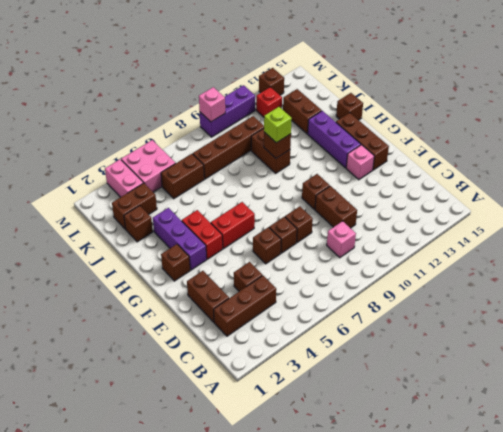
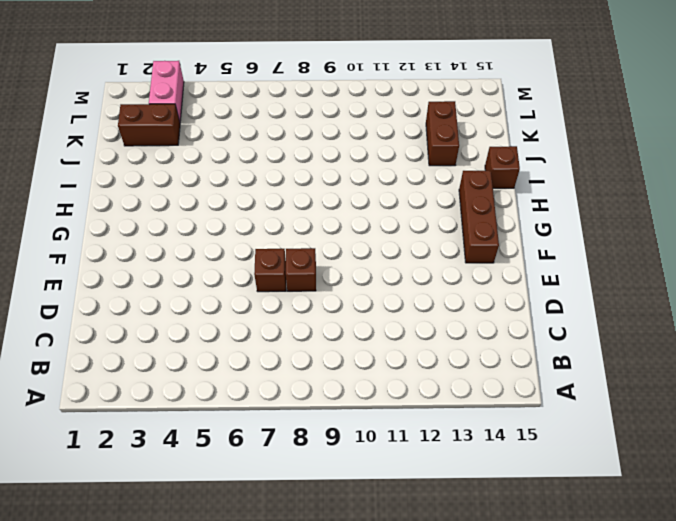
none -> brown 1x3 brick [214,276,276,336]
none -> pink 1x1 brick [327,221,356,258]
none -> brown 1x2 brick [187,271,229,322]
none -> brown 1x1 brick [234,262,262,291]

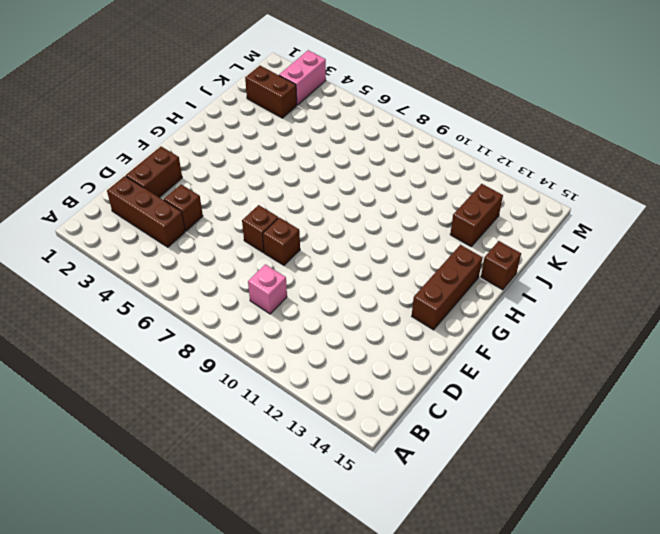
none -> brown 1x2 brick [315,186,357,228]
none -> brown 1x1 brick [253,227,281,264]
none -> brown 1x1 brick [302,174,330,209]
none -> pink 1x1 brick [346,145,374,180]

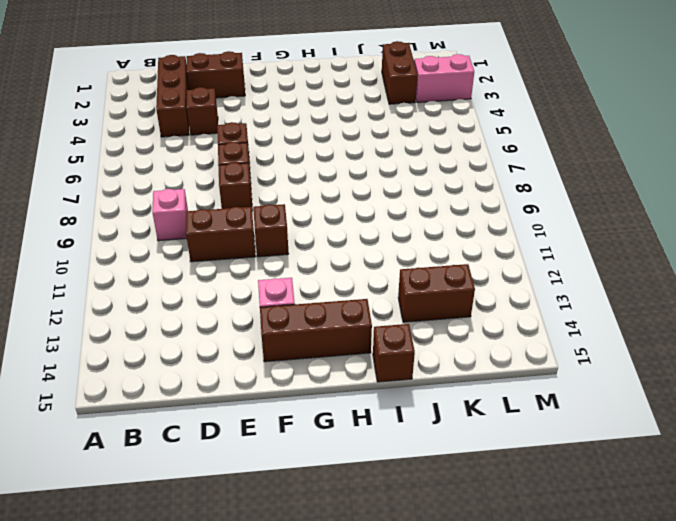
none -> brown 1x1 brick [161,244,190,281]
none -> purple 1x3 brick [153,208,207,270]
none -> red 1x2 brick [182,210,223,259]
none -> red 1x2 brick [211,202,255,248]

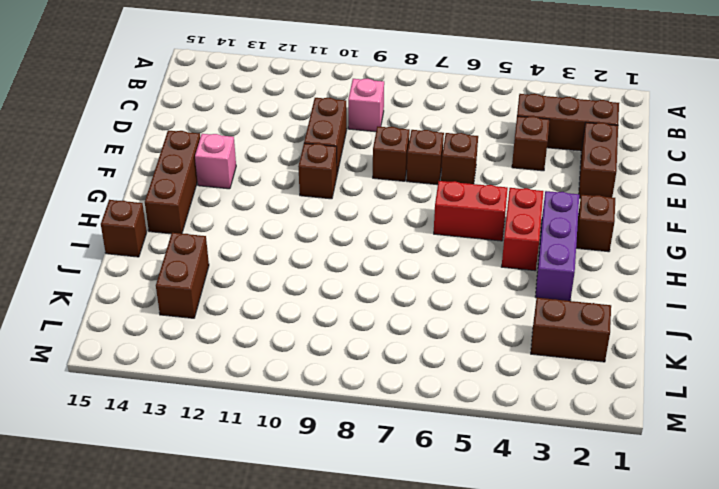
none -> purple 1x3 brick [308,111,361,168]
none -> brown 1x2 brick [251,128,290,173]
none -> brown 1x1 brick [124,206,153,242]
none -> brown 1x2 brick [161,154,204,199]

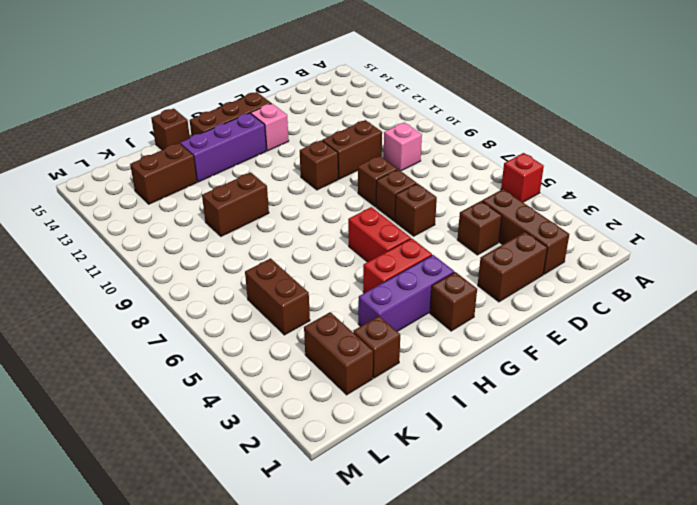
red 1x1 brick [501,153,544,202] -> red 1x1 brick moved to [256,87,282,117]
none -> brown 1x4 brick [193,116,264,179]
none -> pink 1x2 brick [105,159,143,197]
none -> pink 2x2 brick [121,140,176,192]
none -> purple 1x3 brick [200,85,255,137]

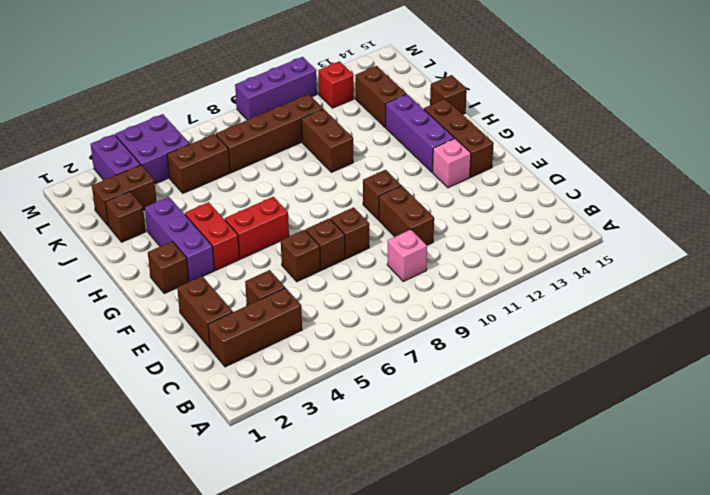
purple 1x2 brick [90,134,140,180] -> pink 1x2 brick [105,159,143,197]
purple 2x2 brick [115,114,190,184] -> pink 2x2 brick [121,140,176,192]
none -> brown 1x1 brick [259,68,284,95]
none -> brown 1x1 brick [264,132,291,158]
none -> pink 1x1 brick [199,87,225,122]
none -> lime 1x1 brick [264,107,292,143]

